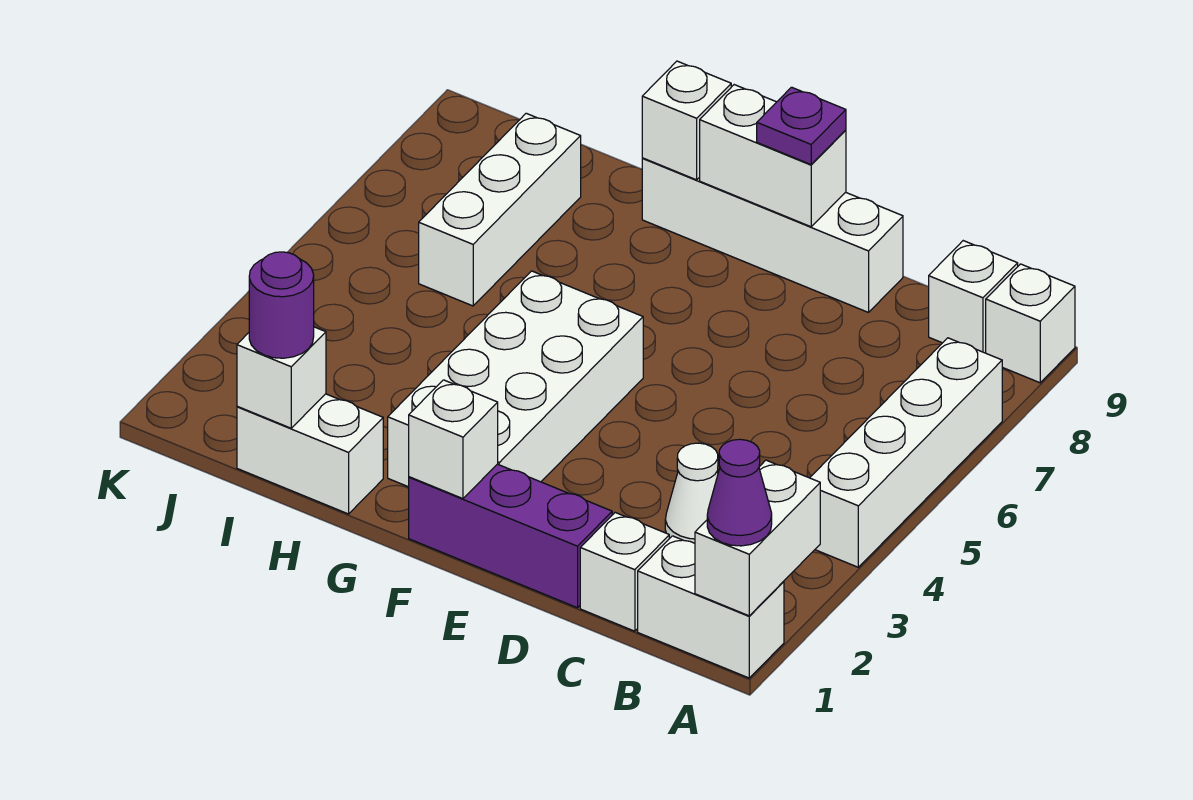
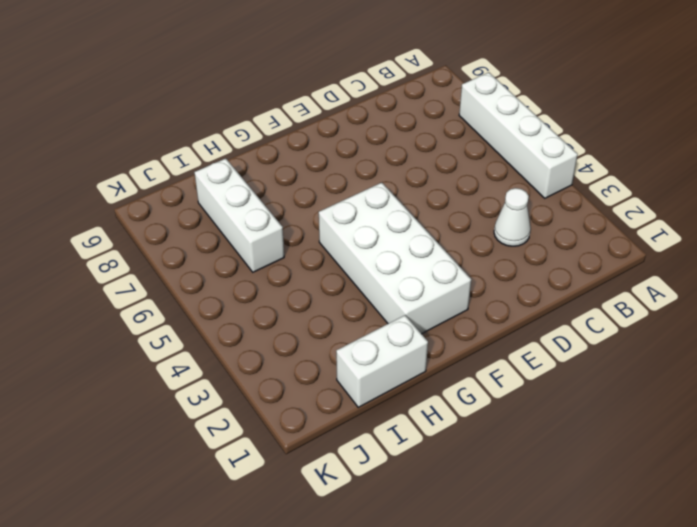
none -> white 1x2 brick [638,536,784,678]
none -> white 1x1 brick [986,264,1075,383]
none -> white 1x1 brick [929,241,1018,353]

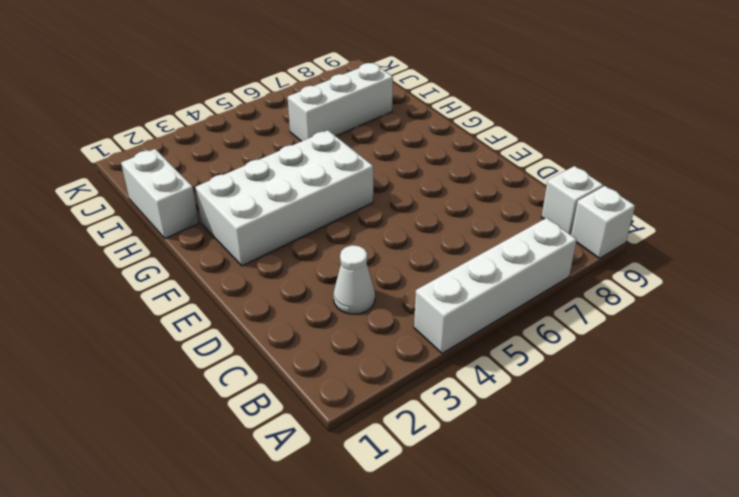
none -> white 1x2 brick [638,536,784,678]
none -> white 1x1 brick [580,513,669,631]
none -> purple 1x3 brick [409,464,612,608]

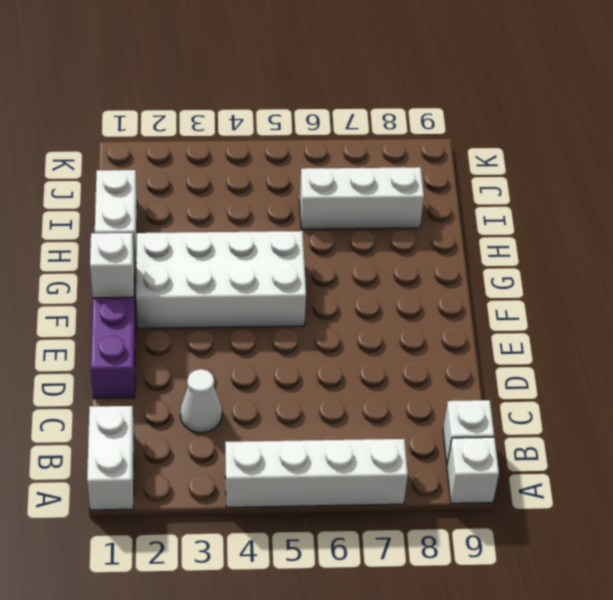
none -> white 1x1 brick [580,513,669,631]
none -> white 1x4 brick [642,158,903,312]
none -> white 1x2 brick [695,460,820,616]

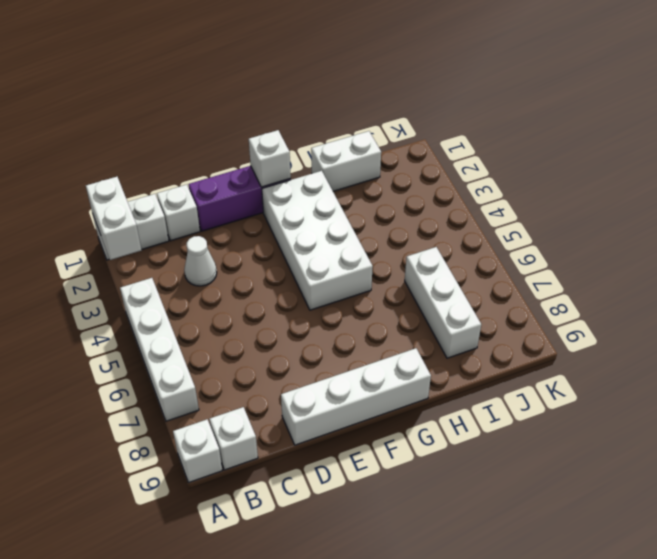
none -> white 1x2 brick [700,85,846,227]
none -> white 1x1 brick [642,61,731,180]
none -> white 1x1 brick [237,327,326,428]

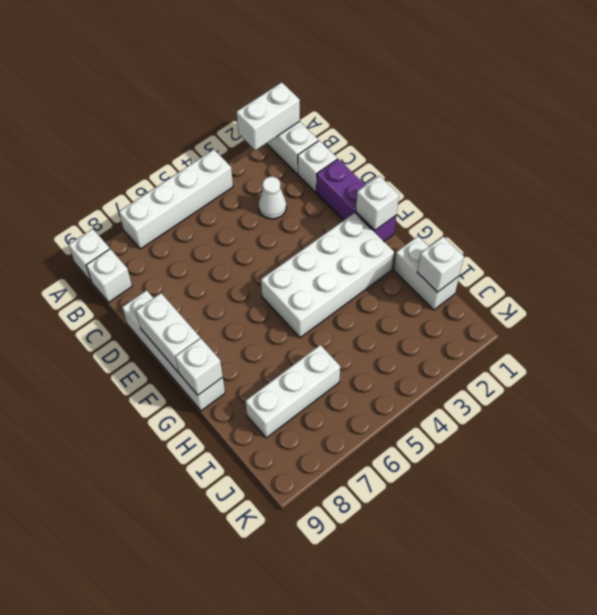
none -> purple 1x1 cone [707,439,772,546]
none -> purple 1x1 plate [757,87,846,165]
none -> purple 1x1 round brick [249,252,314,358]

